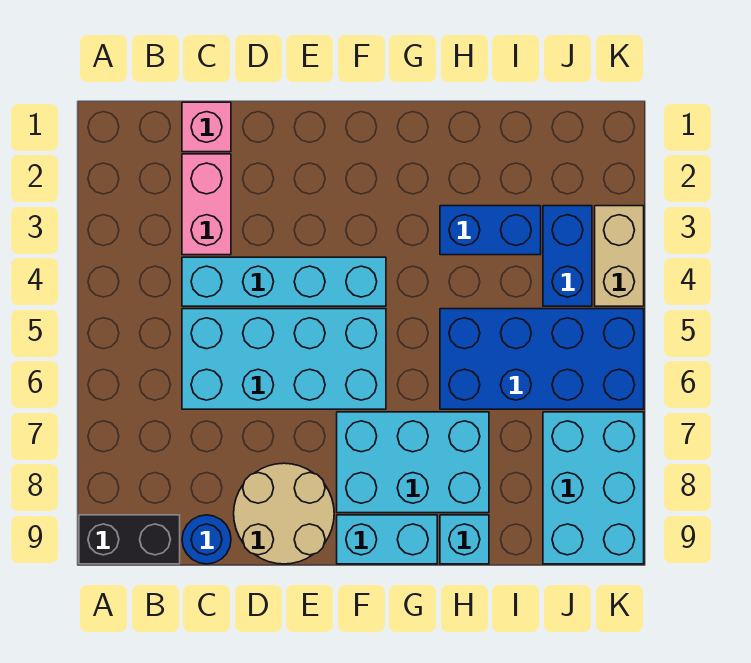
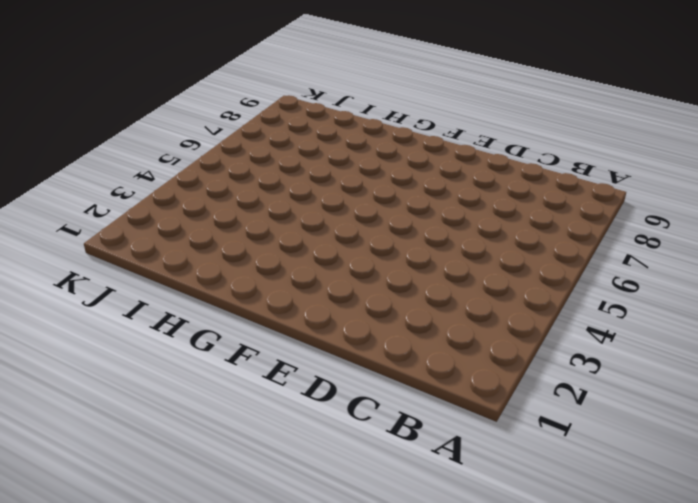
none -> black 1x2 brick [79,515,180,564]
none -> pink 1x1 brick [182,102,231,152]
none -> pink 1x2 brick [182,154,231,255]

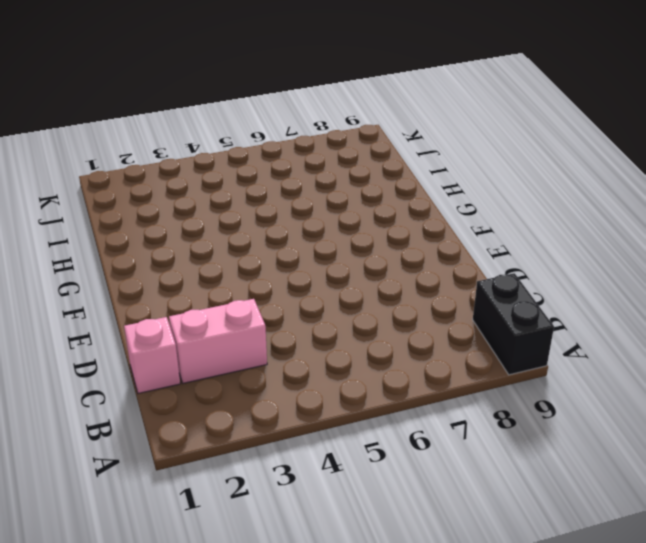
none -> cyan 1x4 brick [182,257,386,306]
none -> cyan 2x4 brick [182,309,386,409]
none -> blue 1x1 round brick [182,515,231,564]

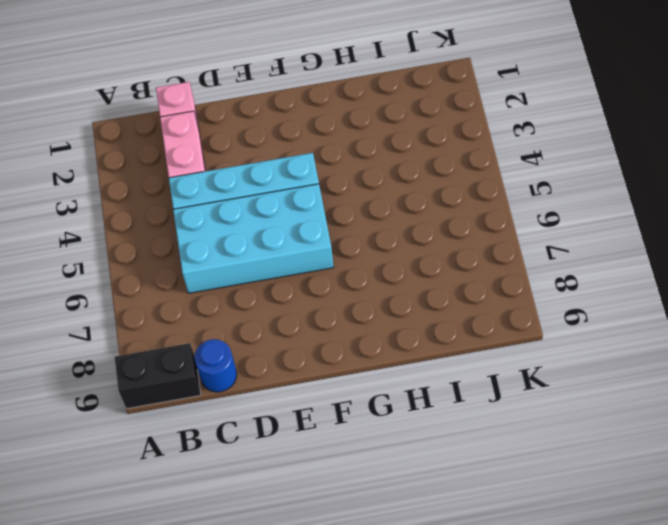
none -> tan 2x2 round brick [234,463,334,564]
none -> cyan 2x3 brick [337,412,489,513]
none -> cyan 1x2 brick [337,515,437,564]

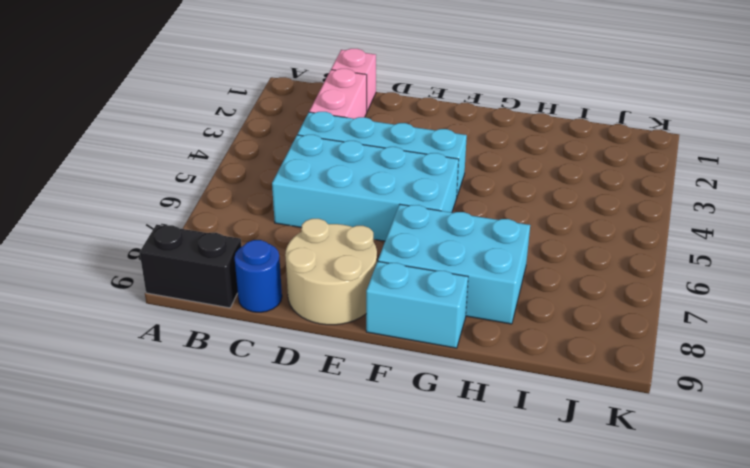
none -> blue 1x2 brick [440,206,541,255]
none -> blue 2x4 brick [440,309,644,409]
none -> cyan 1x1 brick [440,515,489,564]

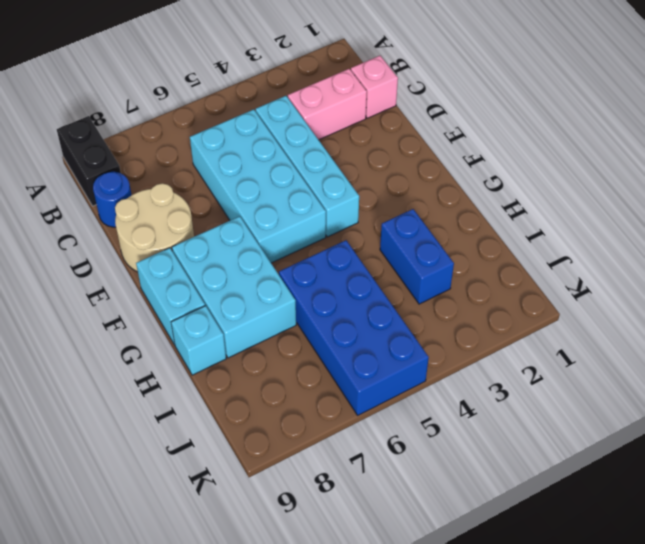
none -> blue 1x2 brick [543,206,592,306]
none -> cyan 2x3 brick [543,412,644,564]
none -> tan 1x2 brick [595,206,644,306]

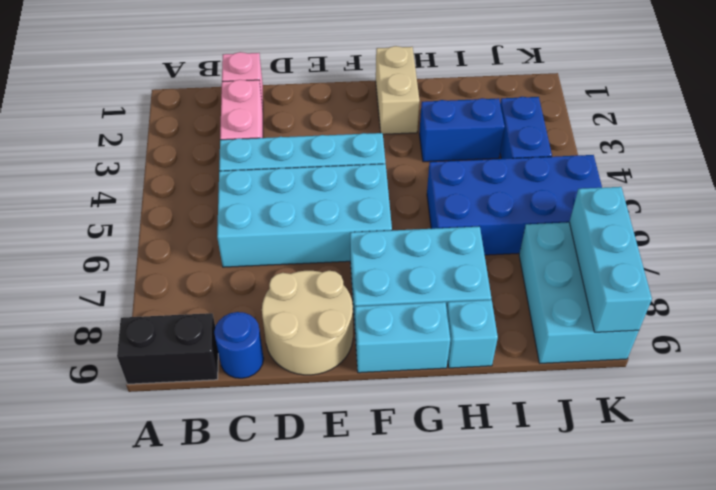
tan 1x2 brick [376,46,419,134] -> tan 1x2 brick moved to [595,206,644,306]
cyan 1x3 brick [569,187,652,332] -> none

